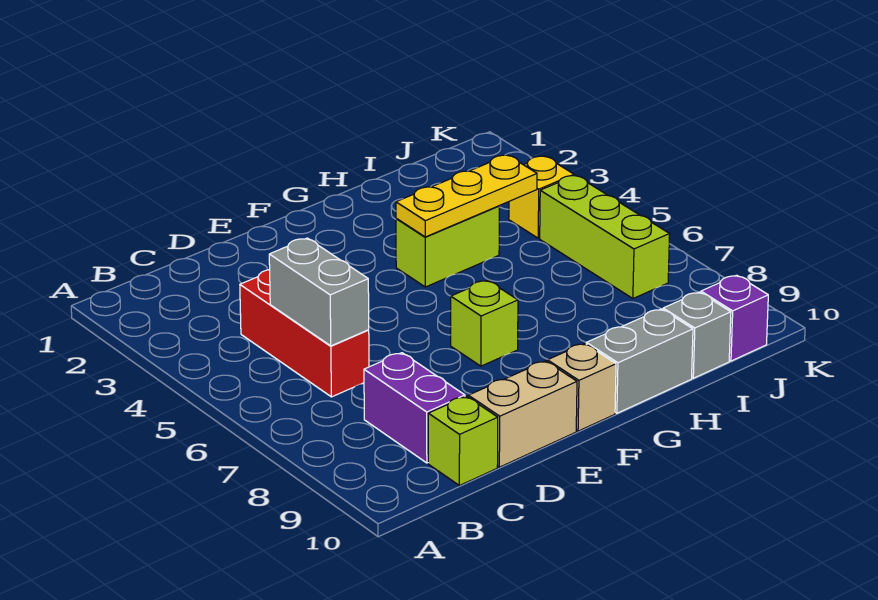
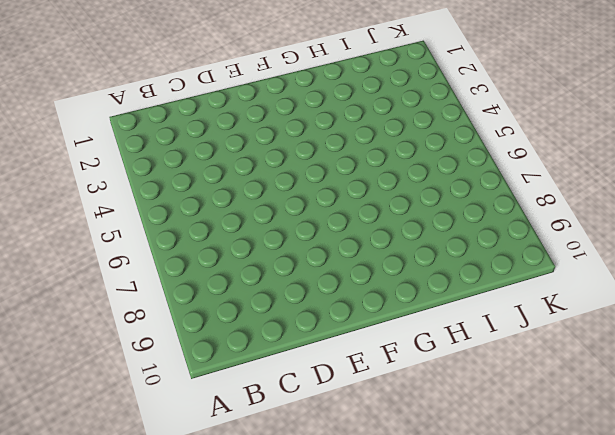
none -> red 1x3 brick [240,270,369,397]
none -> purple 1x2 brick [364,353,465,463]
none -> lime 1x1 brick [428,396,498,486]

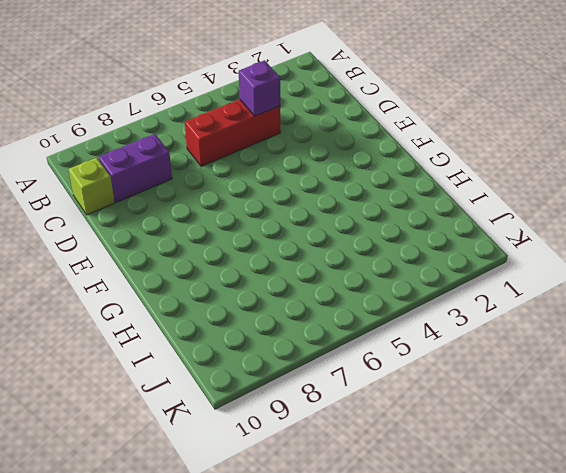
purple 1x1 brick [239,60,280,116] -> purple 1x1 brick moved to [701,275,768,361]
none -> tan 1x2 brick [468,361,577,467]
none -> lime 1x1 brick [451,280,518,366]
none -> tan 1x1 brick [547,343,616,431]

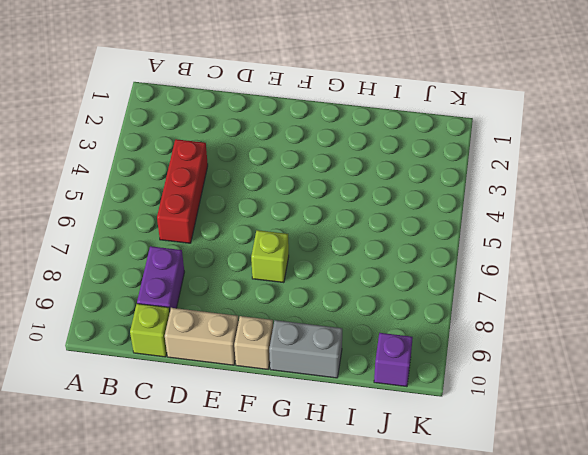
none -> lime 1x2 brick [396,206,499,287]
none -> grey 1x1 brick [663,292,731,378]
none -> yellow 1x1 brick [509,156,574,238]

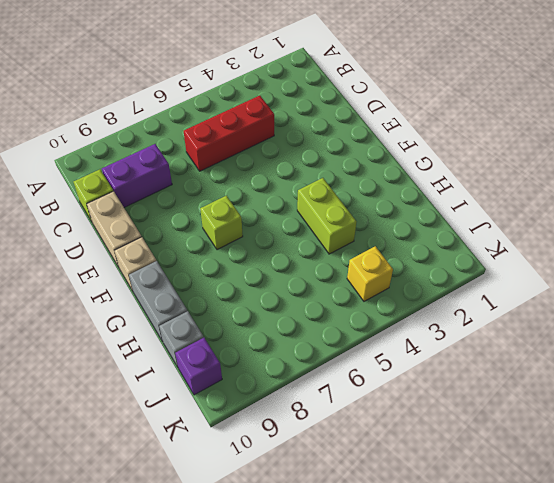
none -> lime 1x3 brick [540,175,670,298]
none -> grey 1x2 brick [269,238,369,346]
none -> yellow 1x3 plate [396,155,537,237]

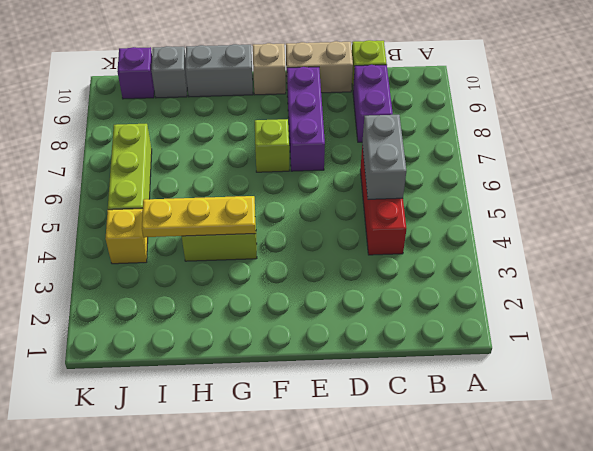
purple 1x3 brick [287,67,325,171] -> none

